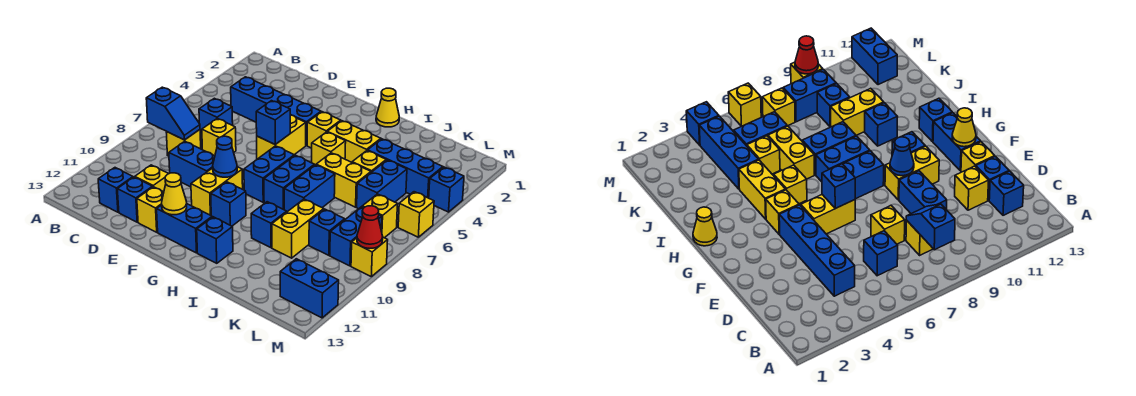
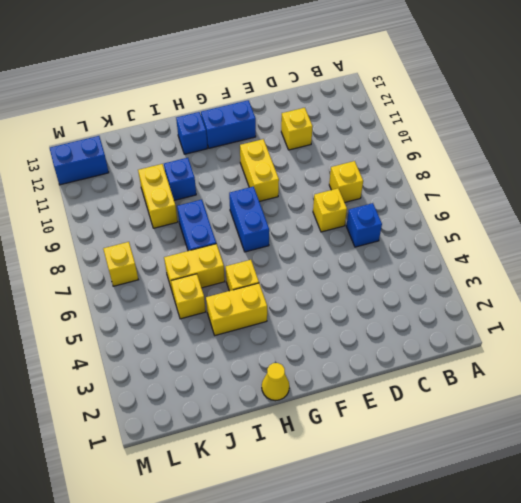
none -> blue 1x4 brick [231,77,321,145]
none -> blue 1x1 brick [98,168,133,212]
none -> blue 1x2 brick [169,141,215,187]
none -> blue 1x1 brick [117,177,152,222]

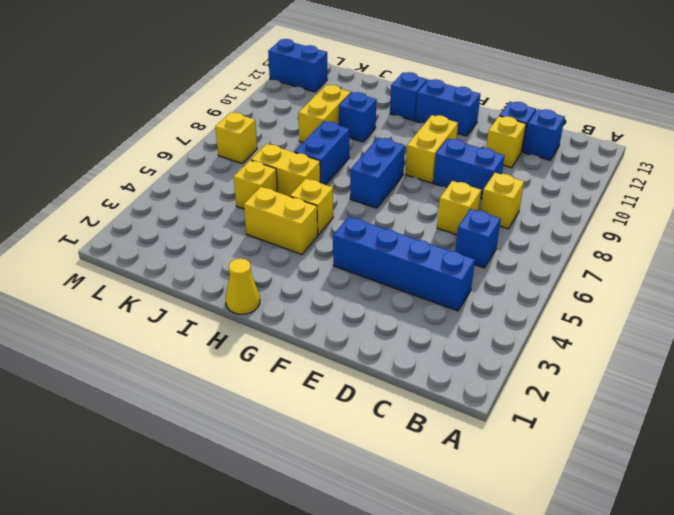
none -> yellow 1x1 brick [137,187,164,232]
none -> yellow 1x2 brick [257,115,306,159]
none -> yellow 1x1 brick [307,112,341,148]
none -> blue 1x1 brick [211,182,246,226]

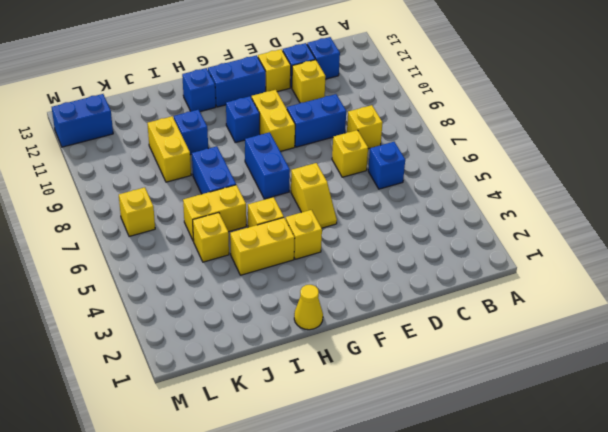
yellow 1x2 slope [291,163,337,228] -> yellow 1x2 brick [257,115,306,159]
none -> blue 1x4 brick [231,77,321,145]
none -> blue 1x2 brick [264,155,314,210]
none -> blue 1x3 brick [367,139,443,198]
none -> blue 1x2 brick [357,160,407,209]

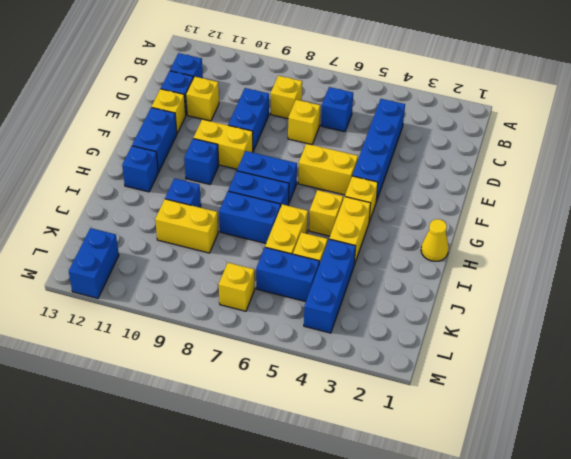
none -> blue 1x1 brick [309,209,345,255]
none -> blue 1x2 brick [330,207,382,266]
none -> blue 1x1 brick [429,167,464,212]
none -> yellow 1x1 brick [398,192,434,237]

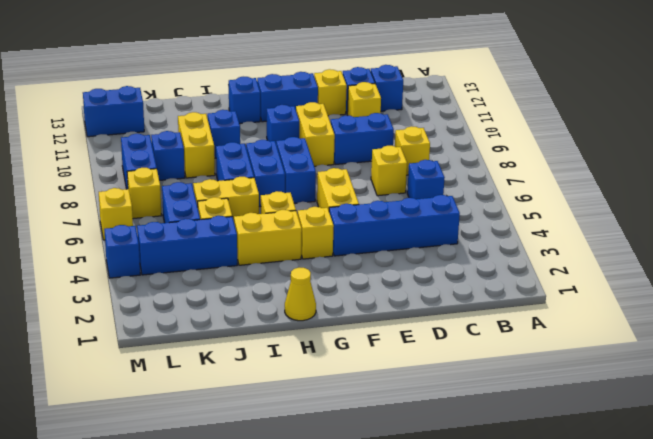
none -> yellow 1x1 brick [351,237,388,277]
none -> blue 1x2 slope [146,87,200,140]
none -> blue 1x1 brick [256,101,290,144]
none -> blue 1x1 cone [213,136,237,177]

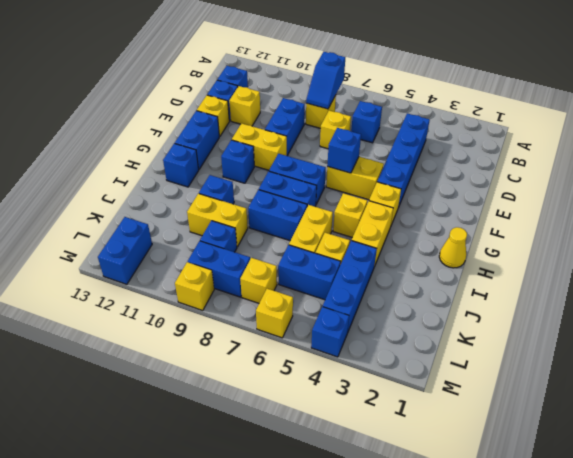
none -> blue 1x1 cone [213,136,237,177]
none -> yellow 1x1 cone [162,173,187,215]
none -> red 1x1 cone [357,206,383,248]

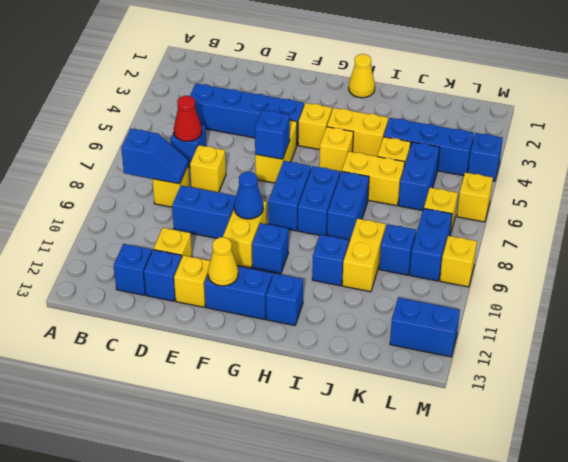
red 1x1 cone [174,96,202,141] -> red 1x1 cone moved to [357,206,383,248]

